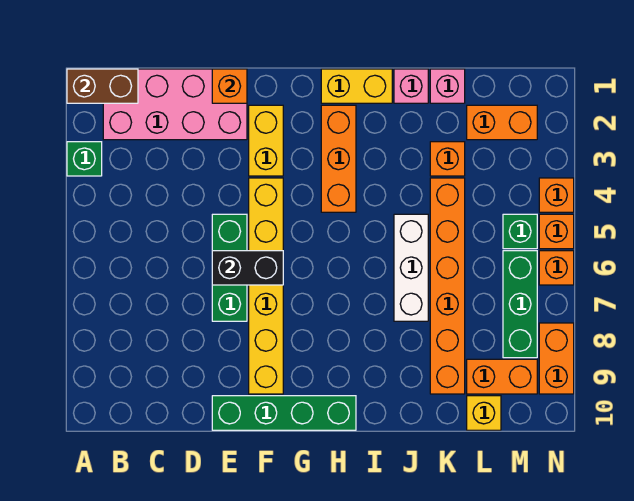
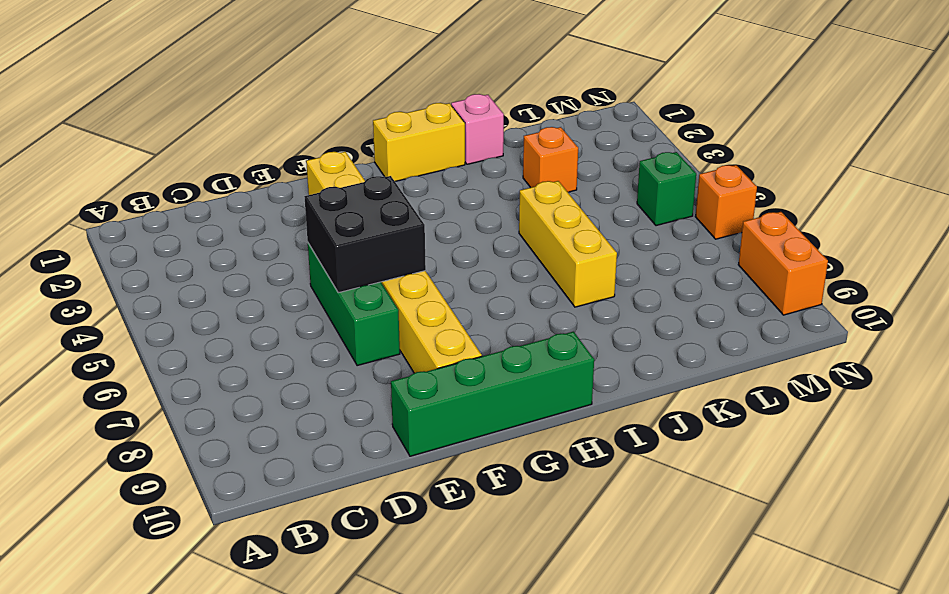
black 2x2 brick [304,176,426,293] -> black 1x2 brick [212,251,283,285]
yellow 1x3 brick [519,181,617,307] -> white 1x3 brick [394,214,428,321]
none -> green 1x1 brick [67,142,102,176]
none -> pink 2x4 brick [103,69,247,140]
none -> orange 1x3 brick [321,105,356,212]

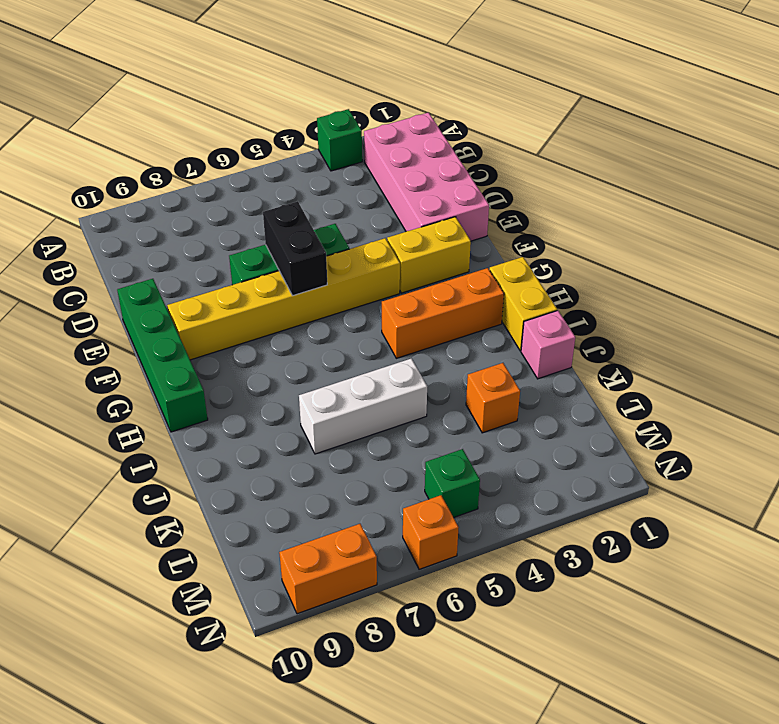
none -> pink 1x1 brick [430,69,465,103]
none -> orange 1x6 brick [430,178,465,394]
none -> orange 1x2 brick [467,105,537,140]

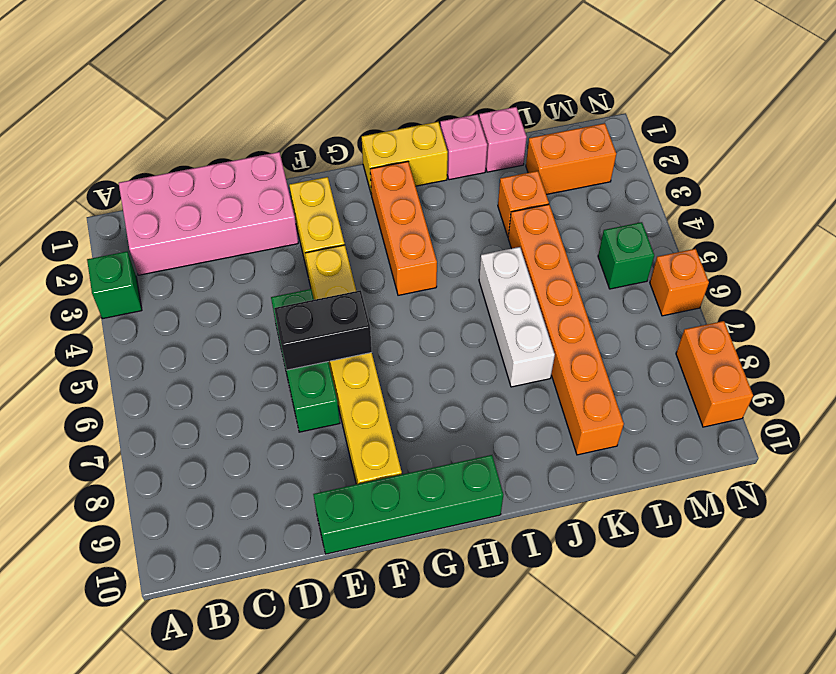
none -> orange 1x2 brick [467,359,537,394]
none -> yellow 1x1 brick [467,396,501,430]
none -> green 1x3 brick [503,251,537,358]

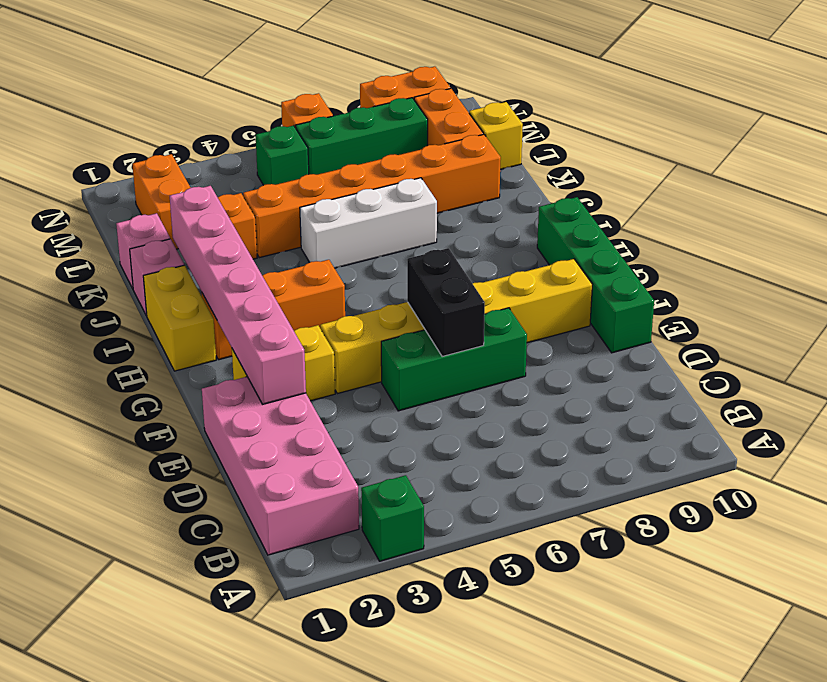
pink 1x6 brick [170,186,306,404] -> none
none -> orange 1x1 brick [539,178,574,212]
none -> orange 1x1 brick [539,214,574,249]
none -> brown 1x2 brick [67,69,138,103]

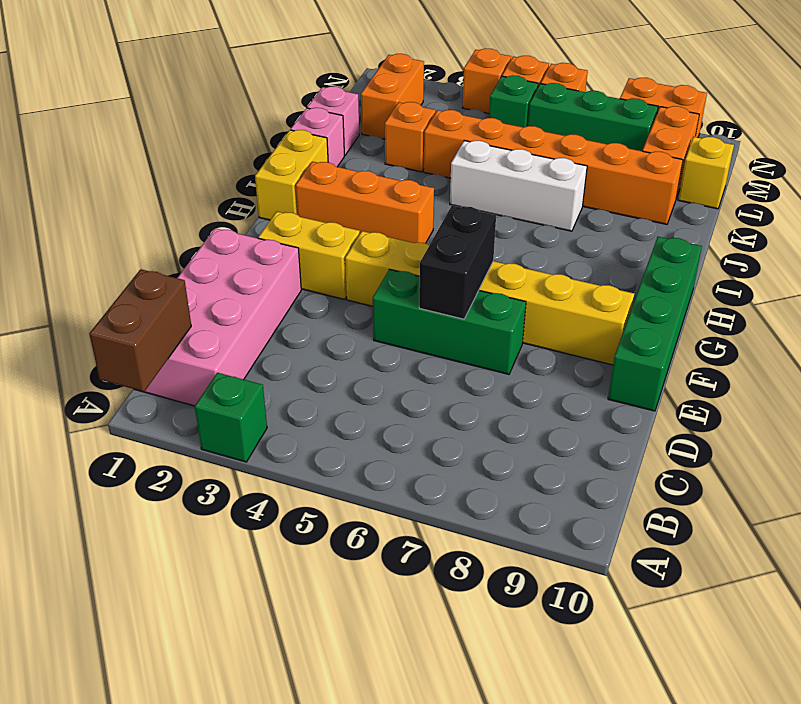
none -> orange 1x1 brick [212,69,247,103]

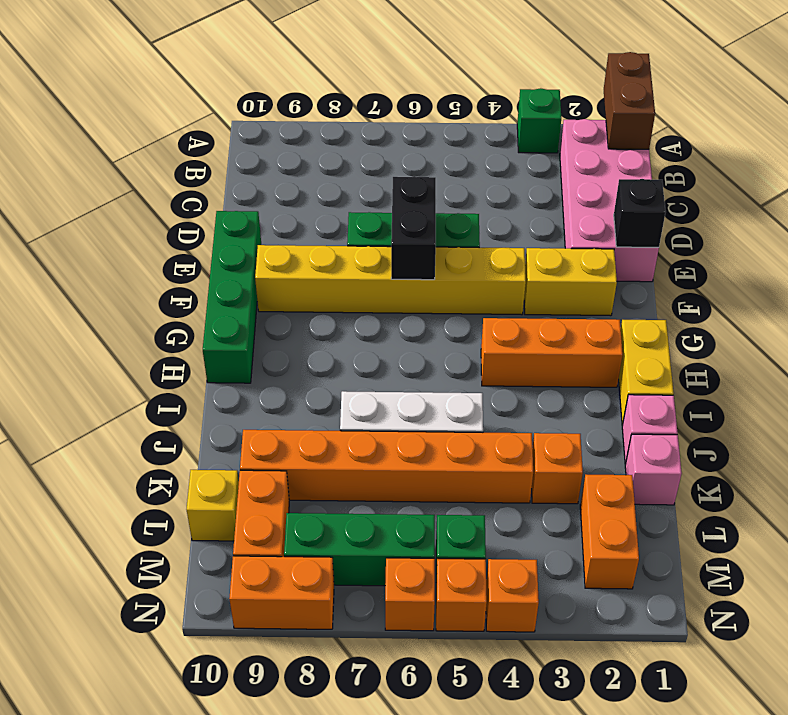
black 1x1 brick [614,179,666,247] -> orange 1x1 brick [212,69,247,103]

